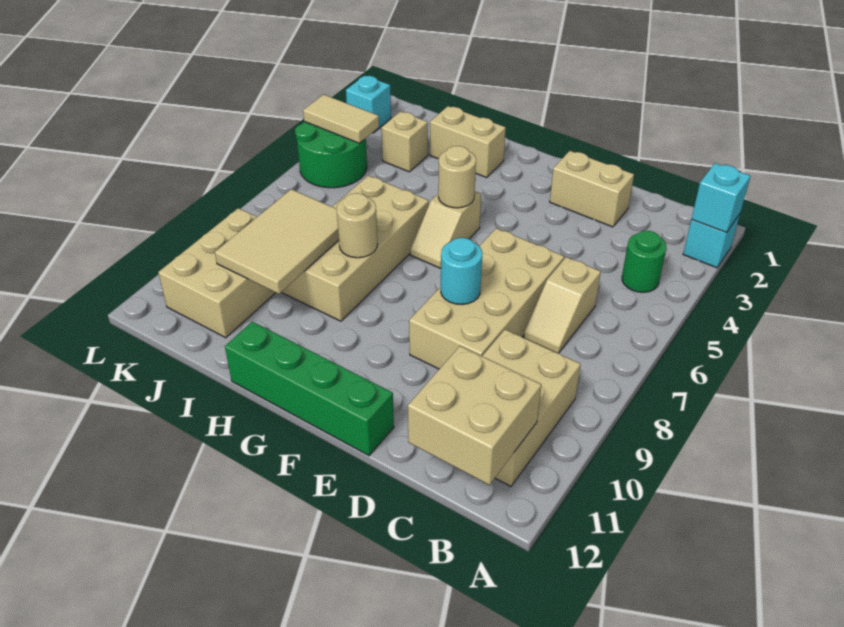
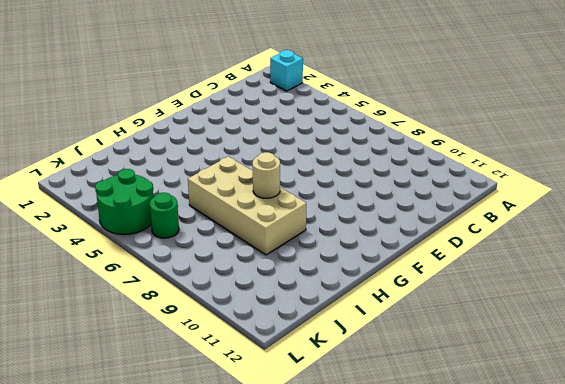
green 1x1 round brick [150,193,179,238] -> green 1x1 round brick moved to [622,231,666,292]
none -> tan 2x3 brick [482,330,581,486]
none -> tan 1x2 slope [524,257,601,353]
none -> tan 1x2 brick [550,151,634,227]

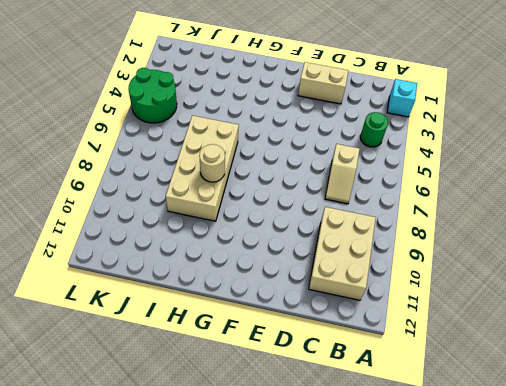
none -> tan 2x4 brick [409,228,564,369]
none -> green 1x4 brick [225,322,394,456]
none -> tan 1x2 slope [410,191,481,268]

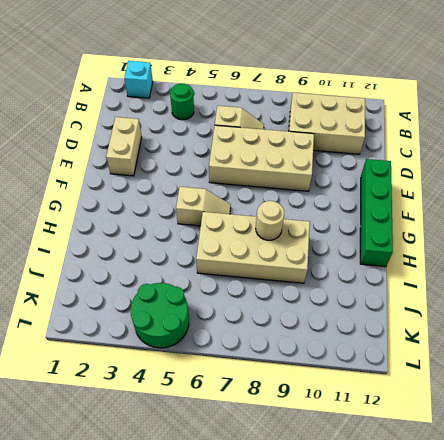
none -> tan 1x2 brick [430,106,506,177]
none -> tan 1x1 brick [381,112,428,172]
none -> tan 2x3 brick [158,208,276,338]

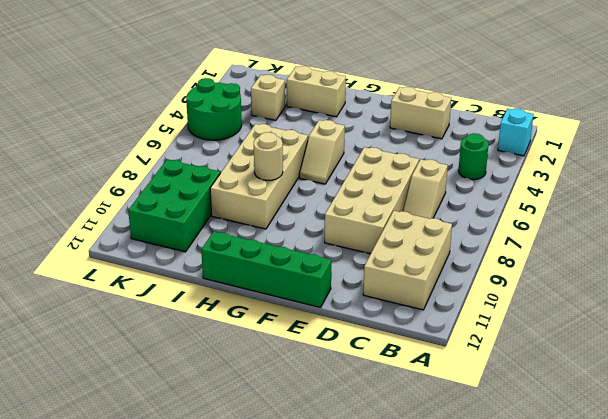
green 2x3 brick [128,160,220,252] -> tan 2x3 brick [158,208,276,338]
none -> cyan 1x1 brick [346,76,391,133]
none -> cyan 1x1 brick [691,163,750,233]
none -> tan 2x2 brick [408,346,541,485]

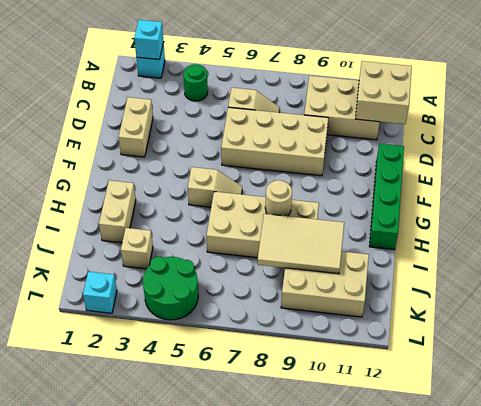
none -> cyan 1x1 round brick [441,238,482,305]
none -> tan 1x1 round brick [438,146,476,208]
none -> tan 1x2 tile [303,95,379,143]

